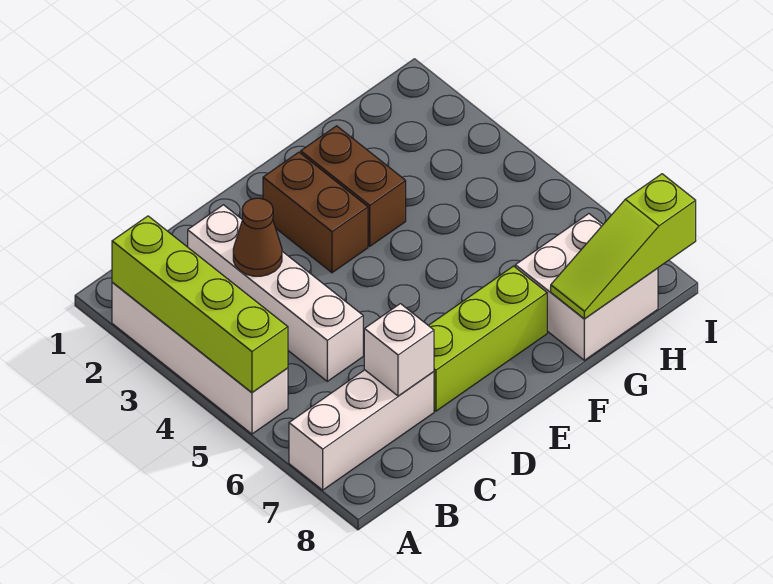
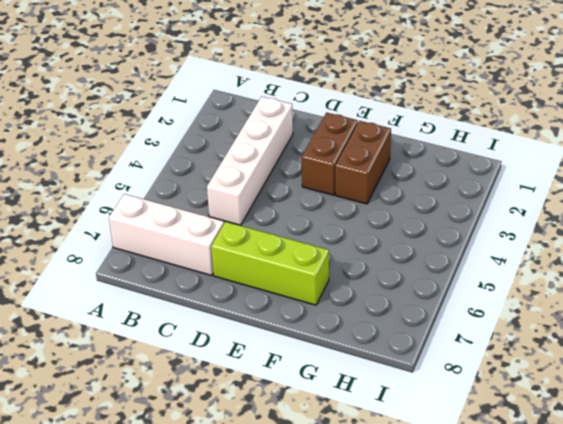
none -> white 1x4 brick [112,283,288,434]
none -> white 2x2 brick [515,214,658,360]

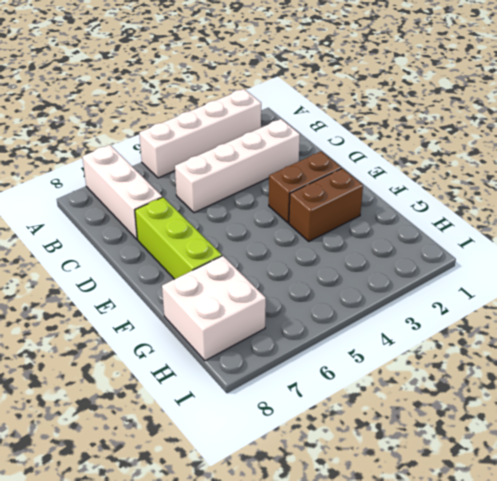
none -> lime 1x4 brick [112,216,288,392]
none -> brown 1x1 cone [233,198,282,276]

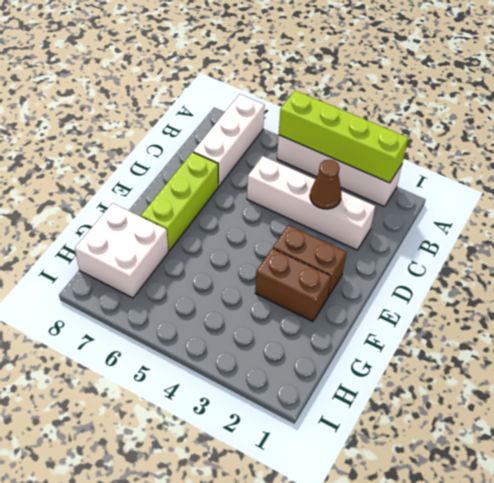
none -> white 1x1 brick [364,304,434,396]
none -> lime 1x3 slope [551,174,696,319]

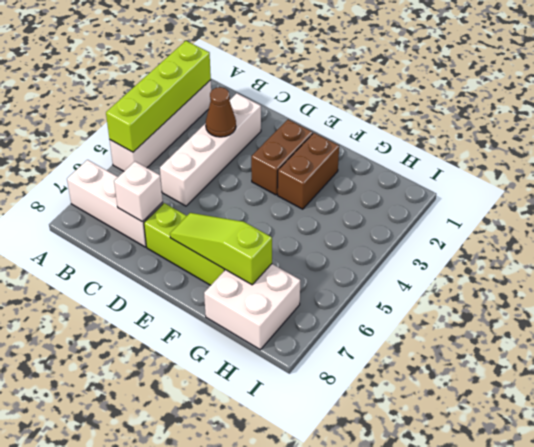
lime 1x3 slope [170,213,272,285] -> lime 1x3 slope moved to [551,174,696,319]

